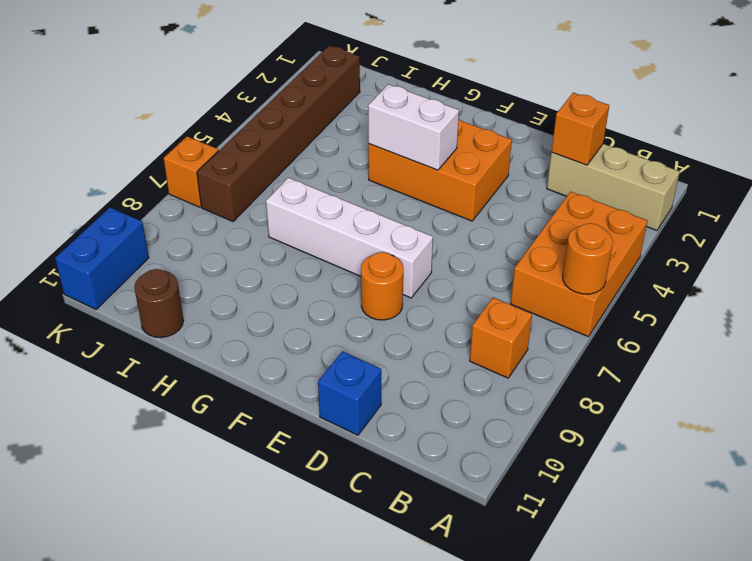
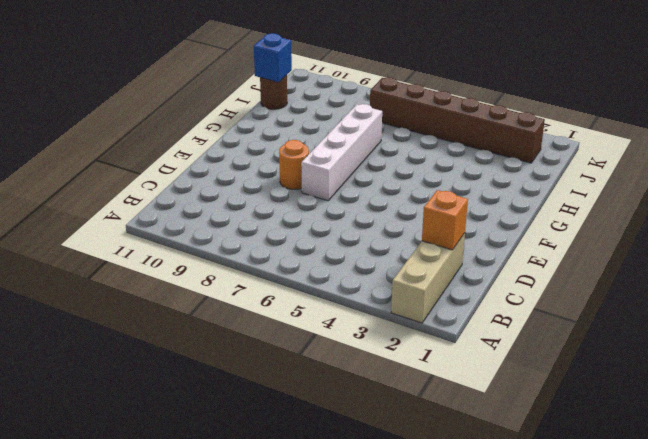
blue 1x1 brick [254,33,292,82] -> blue 1x1 brick moved to [318,351,381,435]
none -> orange 2x3 brick [511,192,647,337]
none -> orange 1x1 brick [470,297,532,378]
none -> orange 2x3 brick [368,119,512,221]

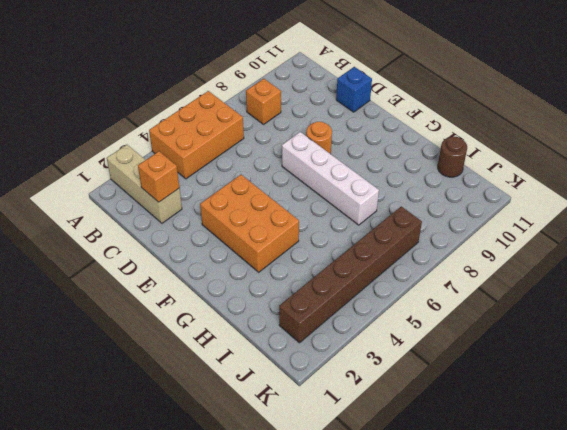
none -> orange 1x1 brick [164,136,219,207]
none -> blue 1x2 brick [55,207,149,310]
none -> orange 1x1 round brick [563,223,613,294]

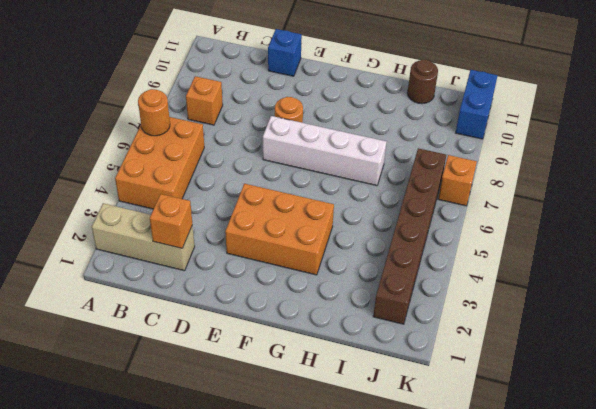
none -> white 1x2 brick [368,84,459,170]

